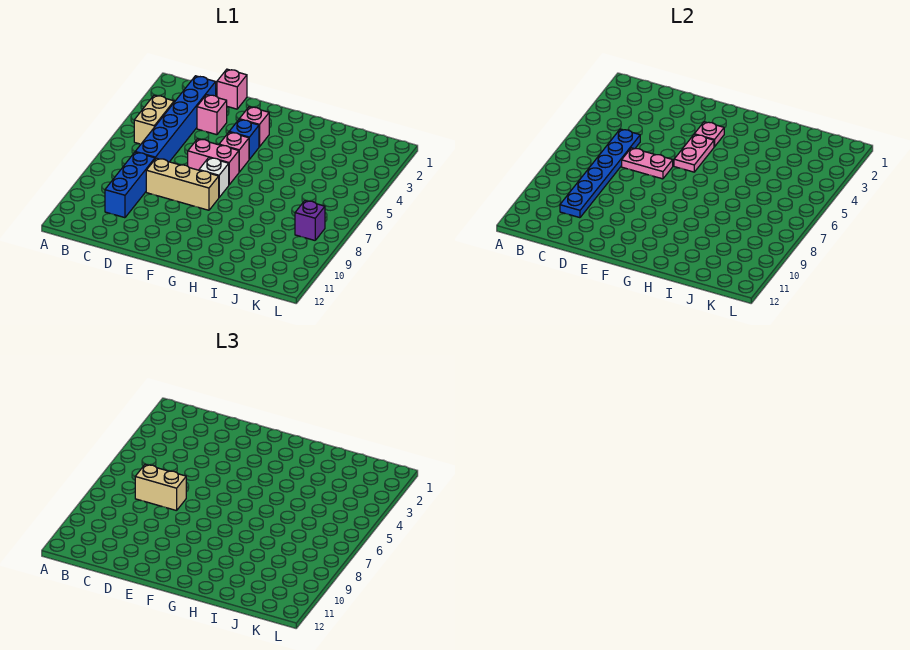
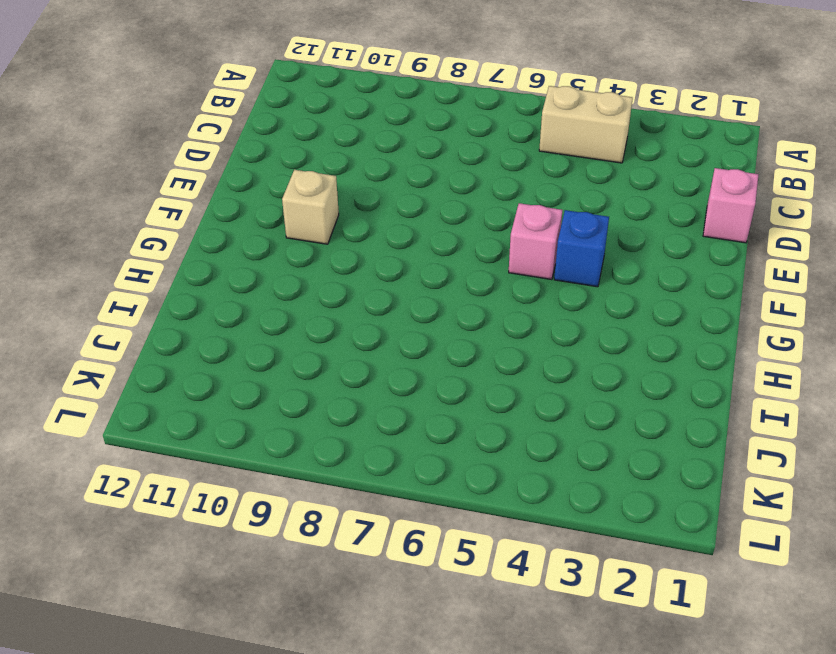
tan 1x1 brick [282,170,339,244] -> none
none -> blue 1x6 brick [135,76,216,162]
none -> blue 1x3 brick [105,152,155,218]
none -> pink 1x1 brick [197,95,227,135]

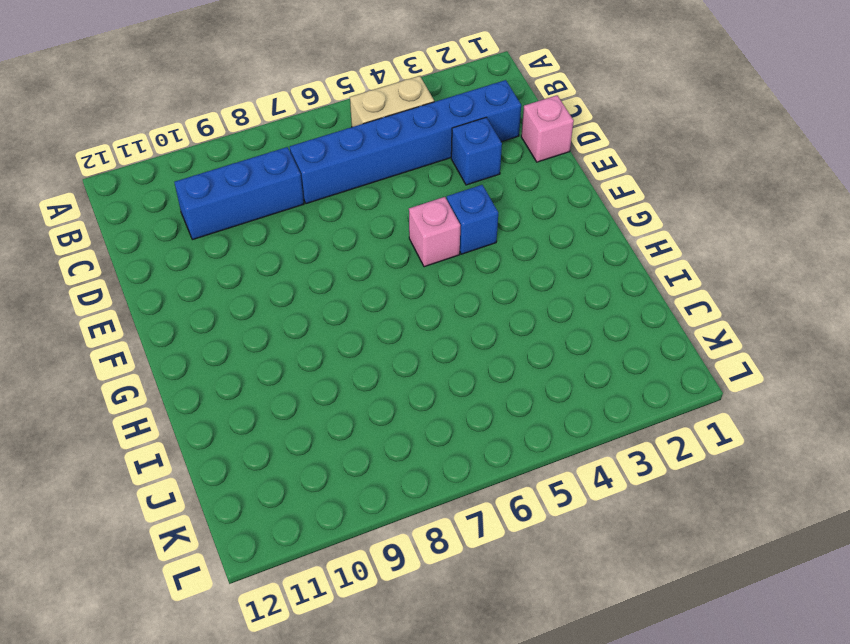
blue 1x1 brick [451,118,502,185] -> pink 1x1 brick [197,95,227,135]
none -> tan 1x3 brick [146,158,219,210]
none -> pink 1x2 brick [188,139,239,185]
none -> pink 1x1 brick [239,107,269,147]

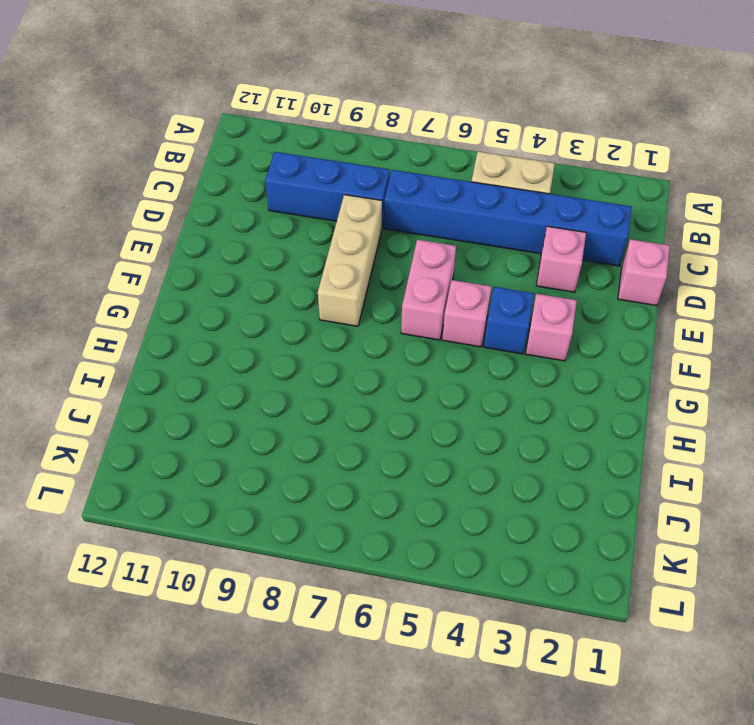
none -> white 1x1 brick [199,158,229,197]
none -> purple 1x1 brick [295,201,325,240]
none -> blue 1x6 plate [560,129,640,218]

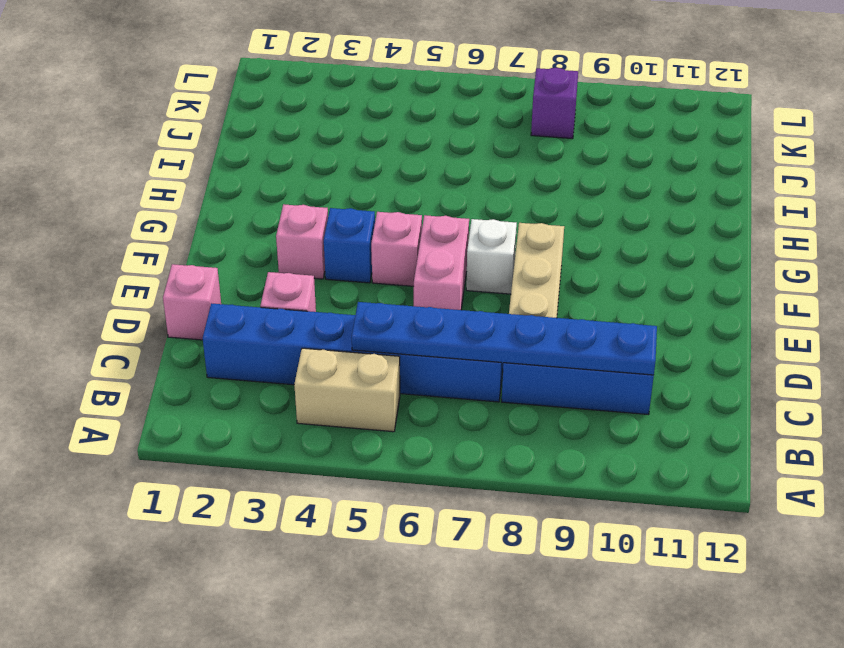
none -> pink 1x2 plate [622,148,673,179]
none -> pink 1x1 plate [694,122,724,147]
none -> pink 1x2 plate [674,135,714,172]

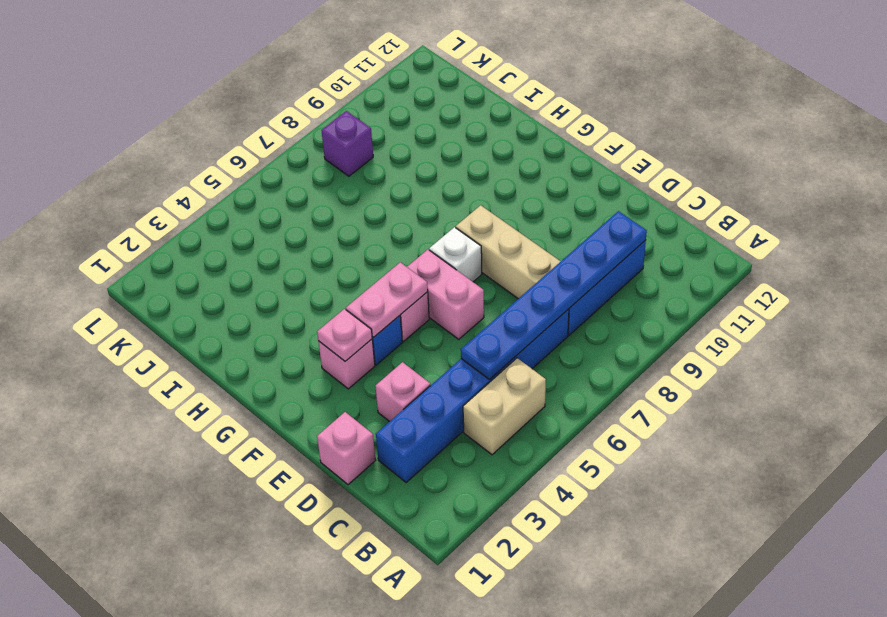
none -> pink 1x2 plate [622,148,673,179]
none -> tan 1x2 brick [135,465,186,511]

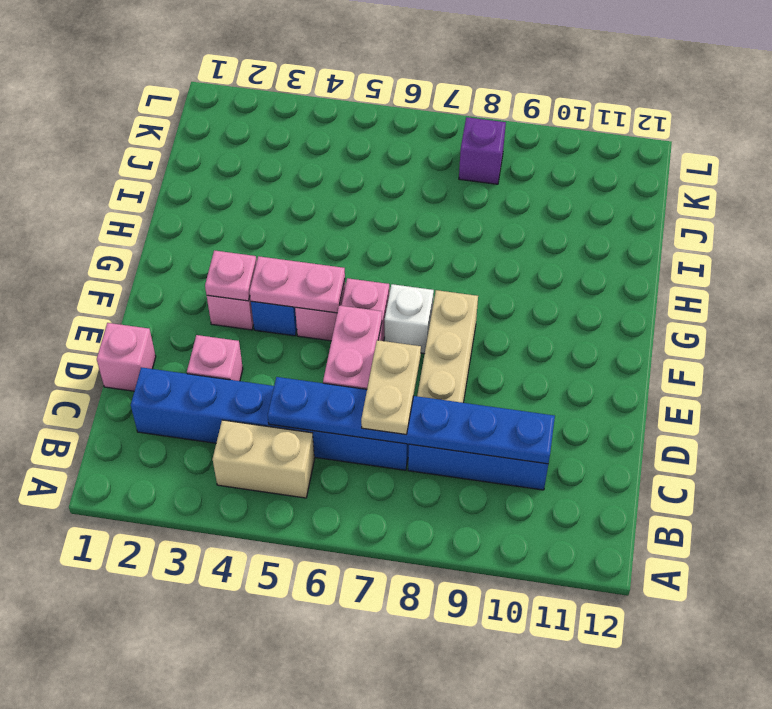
tan 1x2 plate [361,340,421,435] -> tan 1x2 brick [135,465,186,511]

